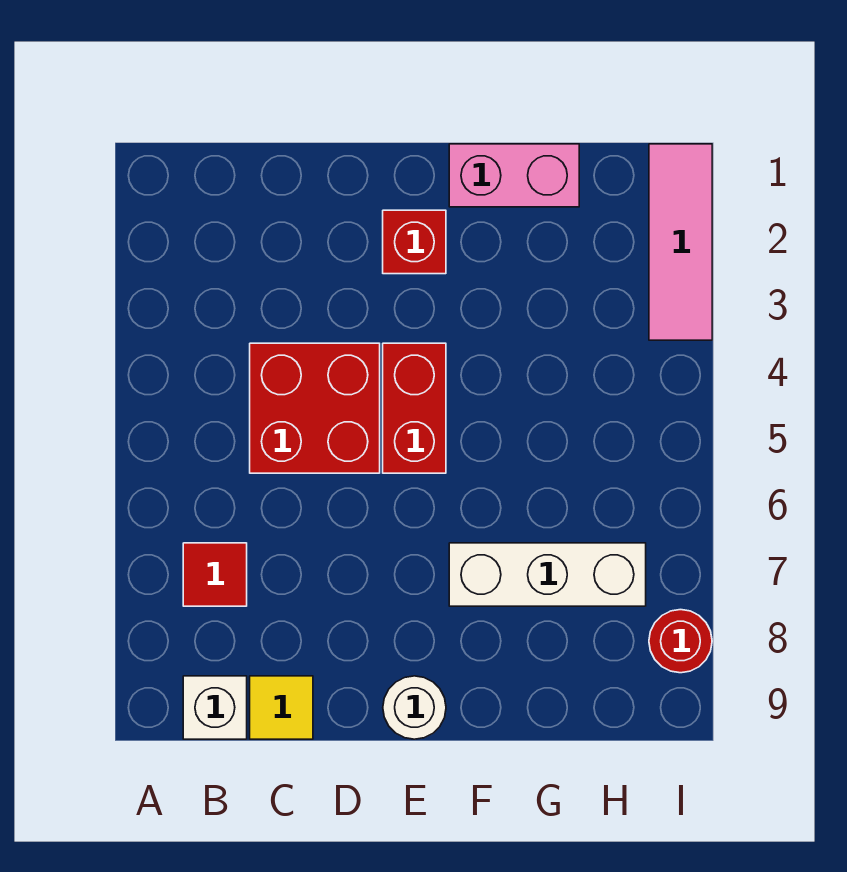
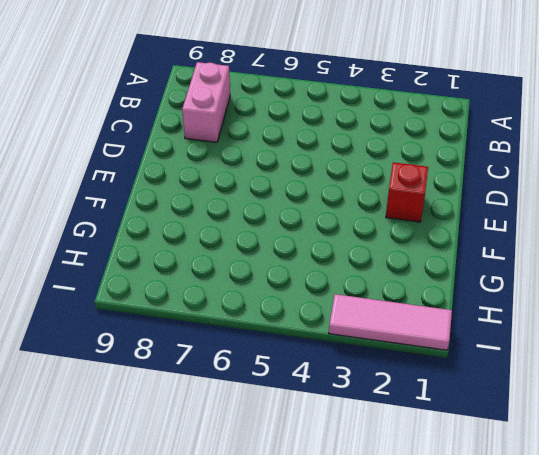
pink 1x2 brick [182,62,230,142] -> pink 1x2 brick moved to [449,144,579,207]
none -> red 1x1 tile [183,543,247,606]
none -> white 1x1 brick [183,676,247,739]

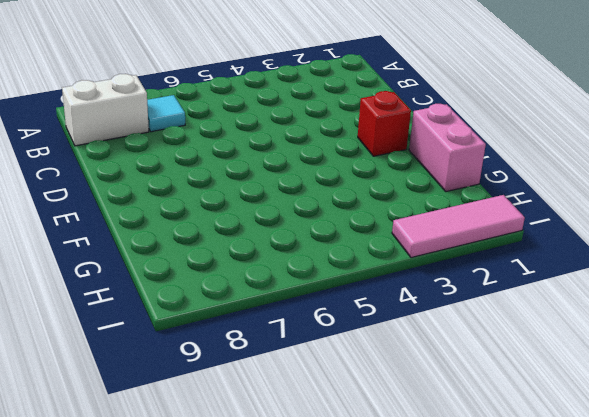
cyan 1x1 tile [147,95,185,132] -> red 1x1 tile [183,543,247,606]
white 1x2 brick [62,74,149,146] -> white 1x1 brick [183,676,247,739]
none -> red 2x2 brick [250,343,380,473]
none -> yellow 1x1 tile [250,676,313,739]

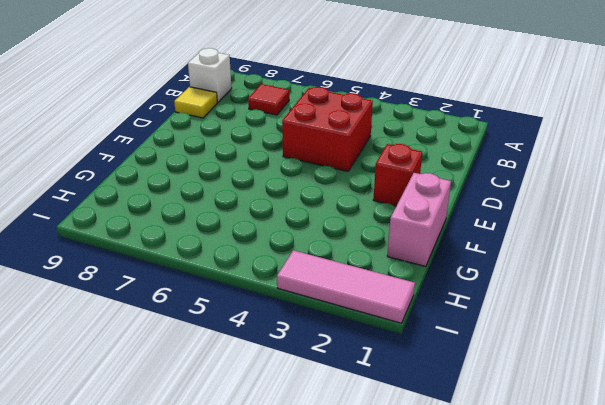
none -> red 1x2 brick [383,343,446,473]
none -> white 1x1 round brick [383,676,446,739]

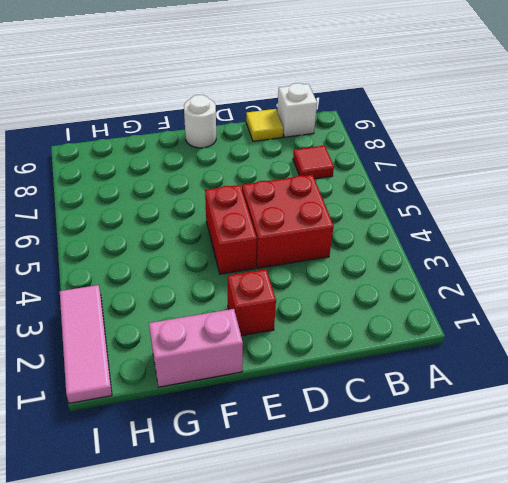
none -> white 1x3 brick [449,543,646,606]
none -> red 1x1 round brick [649,610,712,673]

